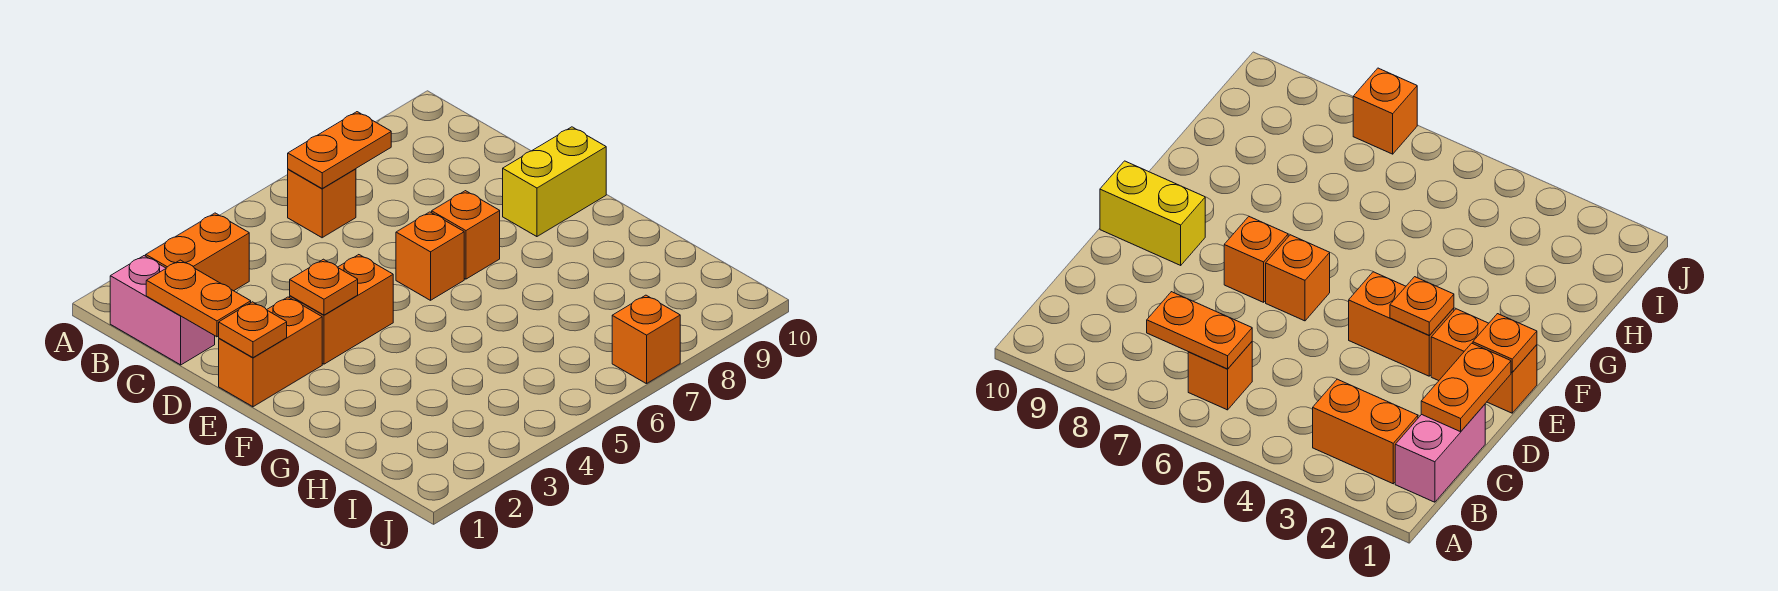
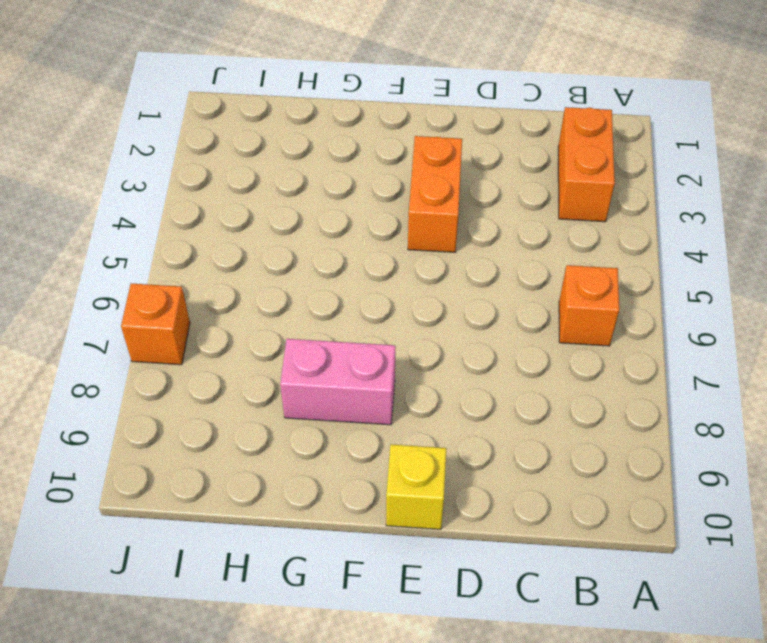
yellow 1x1 brick [386,444,447,529] -> yellow 1x2 brick [503,127,606,237]
pink 1x2 brick [280,339,395,425] -> pink 1x2 brick moved to [110,256,215,365]
none -> orange 1x2 brick [219,297,322,407]
none -> orange 1x1 brick [396,212,464,300]
none -> orange 1x1 brick [432,191,500,279]

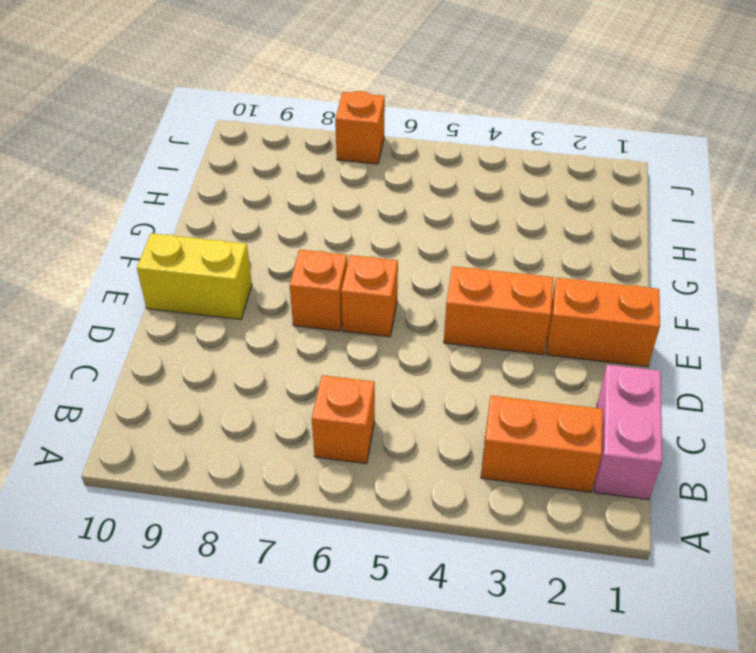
none -> orange 1x2 plate [288,112,391,188]
none -> orange 1x2 plate [146,260,251,337]
none -> orange 1x1 plate [219,302,287,358]

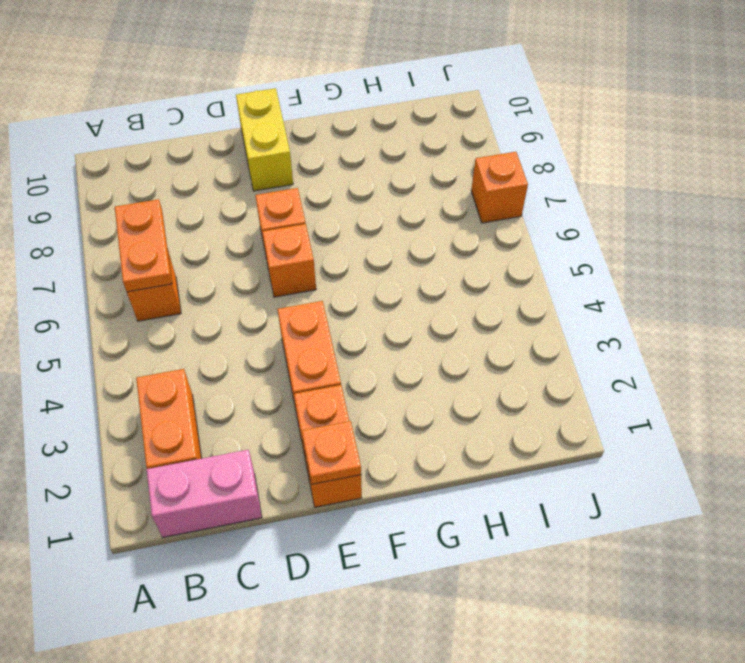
none -> orange 1x2 plate [146,260,251,337]
none -> orange 1x1 plate [290,259,358,315]

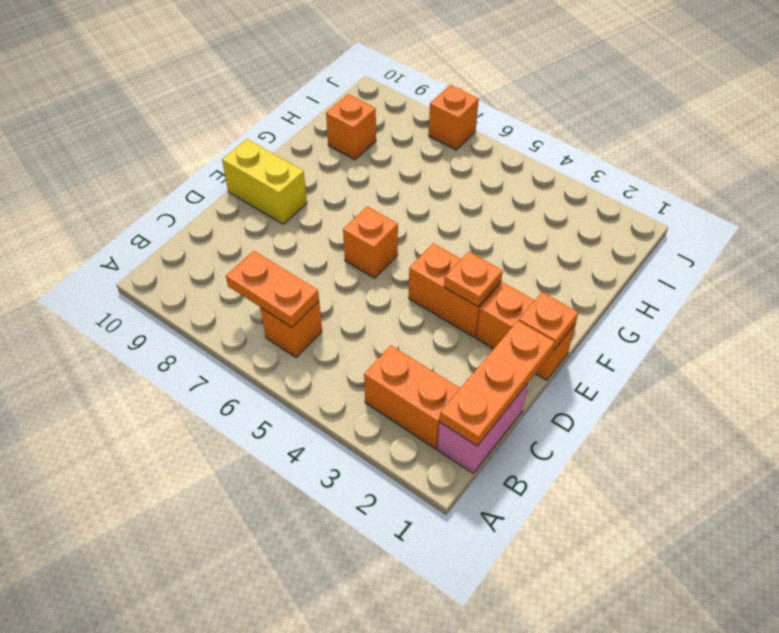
orange 1x3 plate [440,321,555,446] -> orange 1x2 plate [146,260,251,337]
orange 1x1 brick [326,94,376,160] -> orange 1x1 brick moved to [432,191,500,279]

